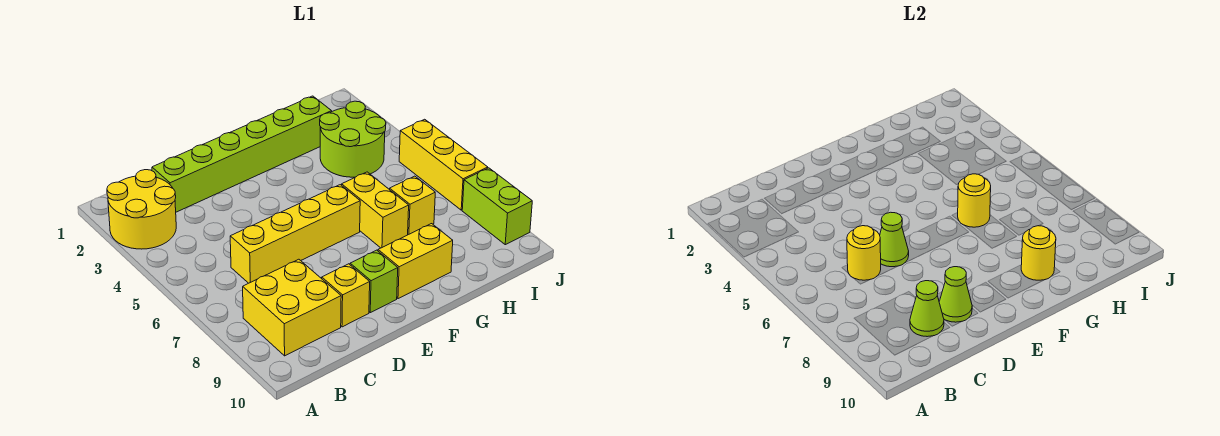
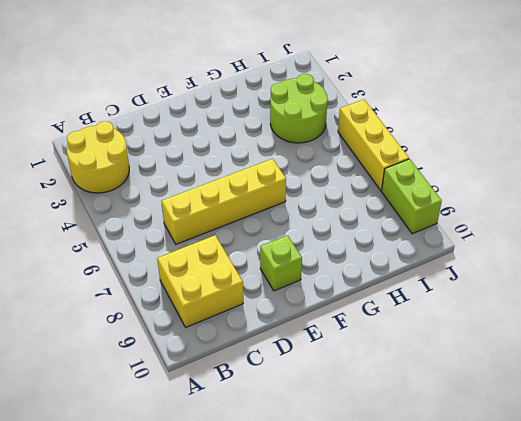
none -> lime 1x6 brick [152,96,332,212]
none -> yellow 1x1 brick [322,264,370,327]
none -> yellow 1x2 brick [378,224,453,299]

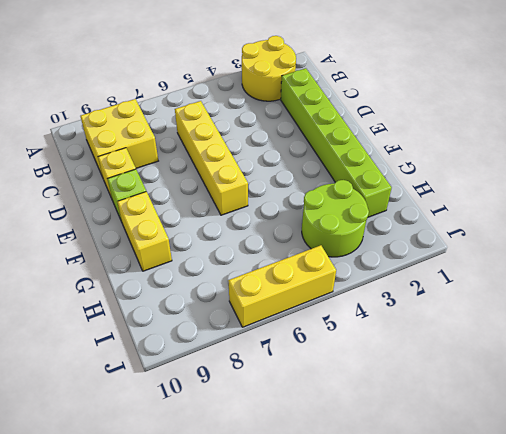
none -> yellow 1x2 brick [342,172,409,248]
none -> yellow 1x1 brick [390,176,435,235]
none -> lime 1x2 brick [462,168,532,245]

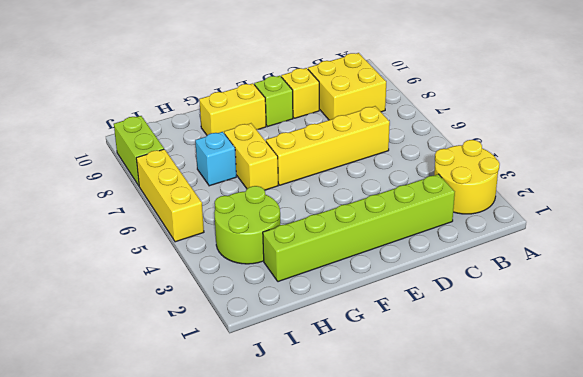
cyan 1x1 brick [195,132,236,186] -> yellow 1x1 brick [390,176,435,235]
none -> yellow 1x1 round brick [847,226,881,280]
none -> lime 1x1 cone [910,281,944,337]
none -> lime 1x1 cone [880,212,909,267]

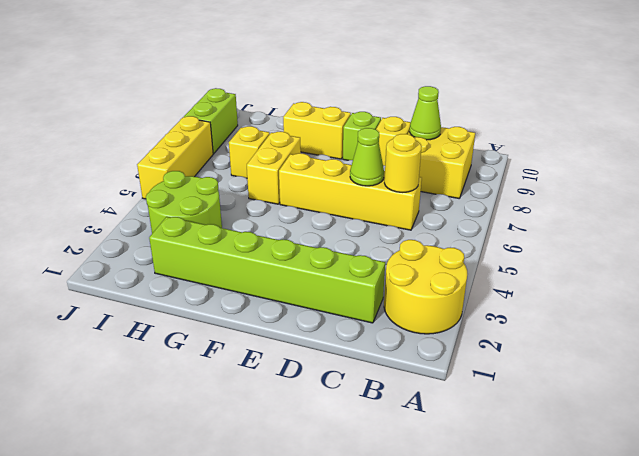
none -> lime 1x1 cone [939,267,972,322]
none -> yellow 1x1 round brick [958,174,991,227]
none -> yellow 1x1 round brick [1021,226,1056,280]

